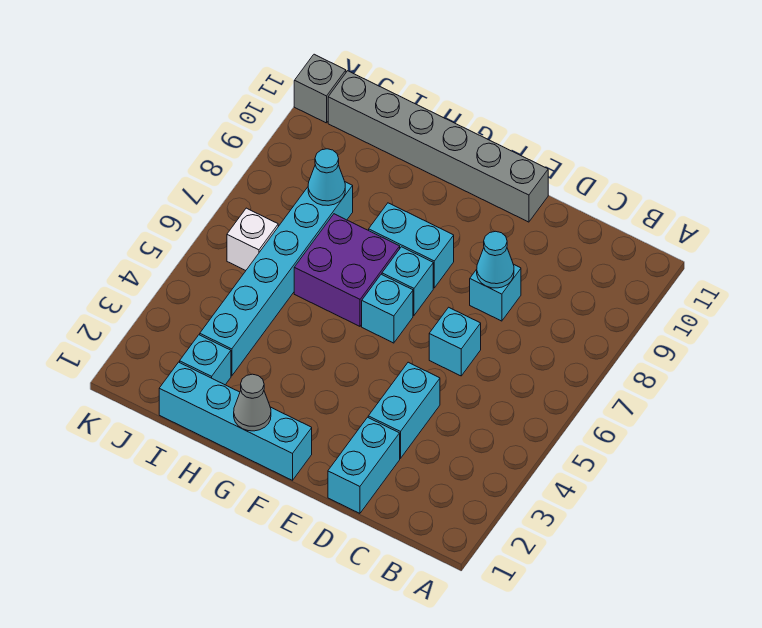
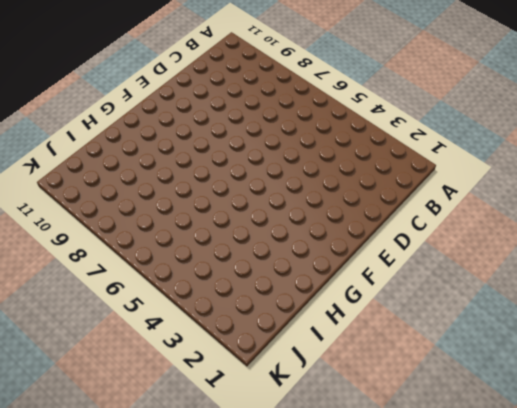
none -> cyan 1x2 brick [328,417,400,513]
none -> cyan 1x2 brick [368,362,440,459]
none -> cyan 1x1 brick [429,307,481,376]

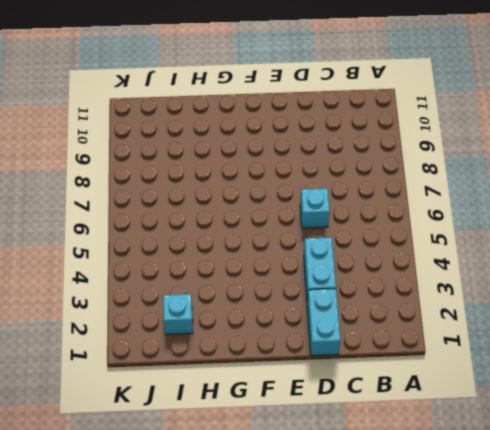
none -> cyan 1x1 brick [470,264,521,321]
none -> grey 1x6 brick [328,71,548,222]
none -> cyan 1x4 brick [159,362,312,480]

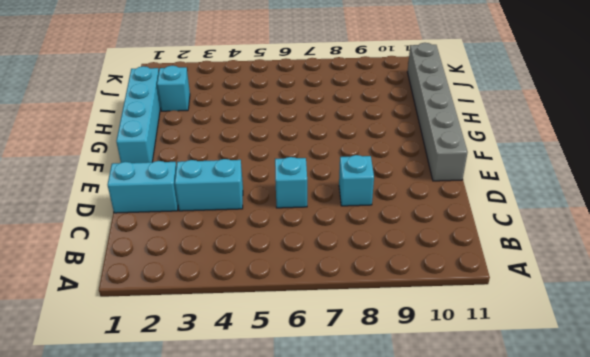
none -> cyan 1x1 brick [362,274,413,343]
none -> cyan 1x1 brick [382,247,433,315]
none -> cyan 1x2 brick [369,203,454,288]

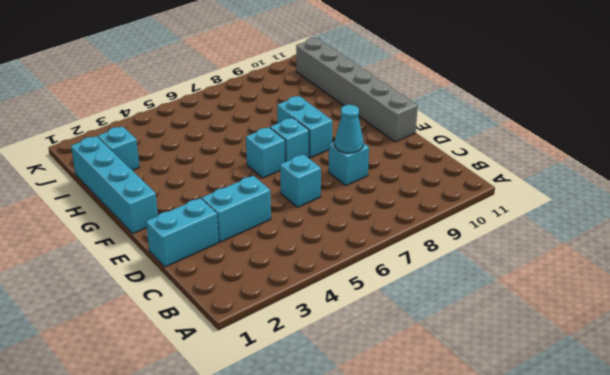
none -> purple 2x2 brick [294,214,400,326]
none -> cyan 1x6 brick [200,182,353,376]
none -> white 1x1 brick [227,208,278,270]

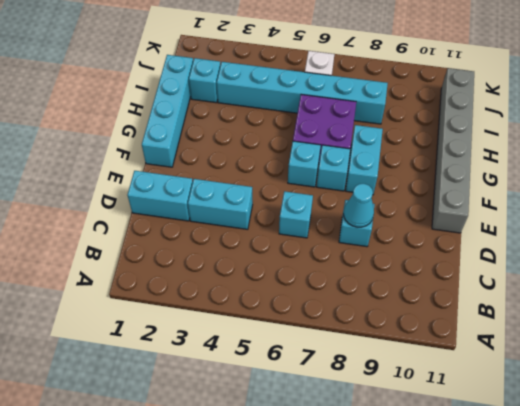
none -> grey 1x1 brick [294,54,346,123]
none -> grey 1x1 cone [234,374,271,431]
none -> cyan 1x1 cone [308,149,345,206]

